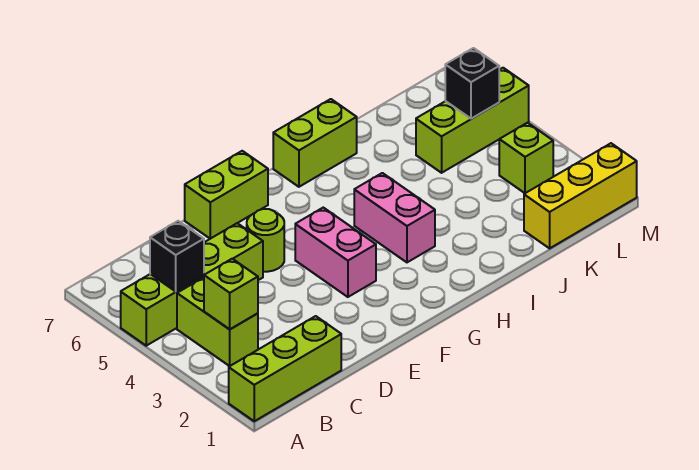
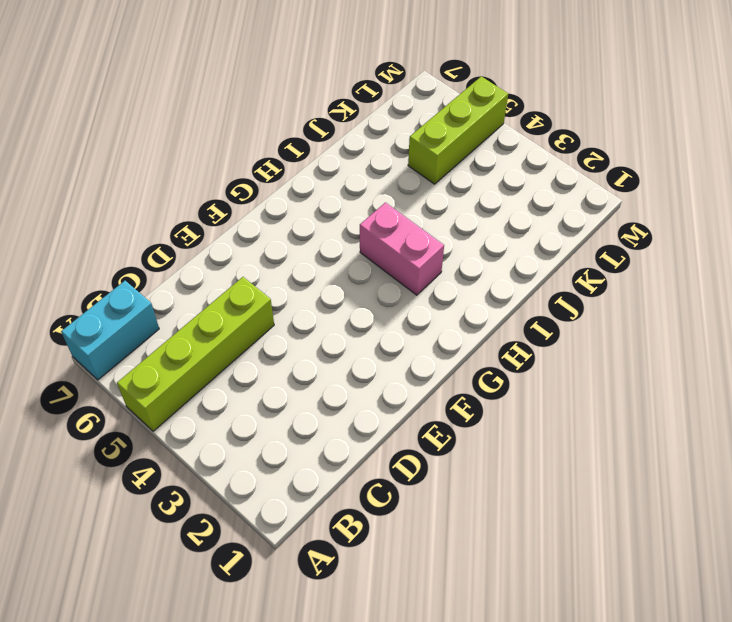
cyan 1x2 brick [61,281,159,380] -> none
none -> lime 1x3 brick [229,316,341,421]
none -> lime 1x2 brick [177,278,258,366]
none -> lime 1x1 round brick [247,209,284,272]

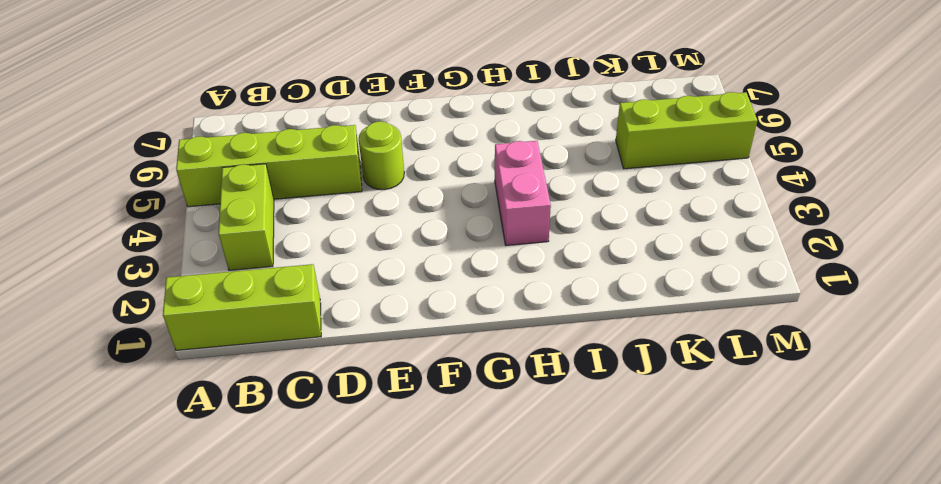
none -> lime 1x2 brick [185,151,268,239]
none -> pink 1x2 brick [295,208,376,297]
none -> lime 1x2 brick [273,99,357,187]

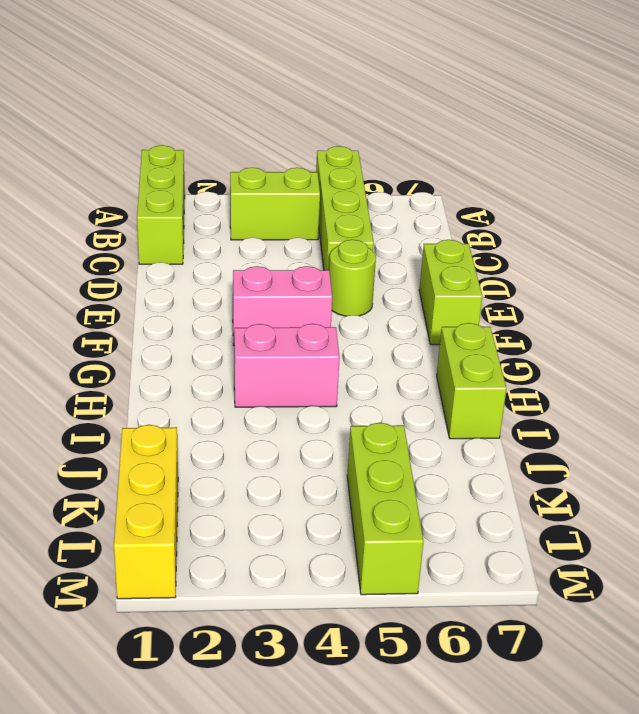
none -> lime 1x1 brick [499,123,553,193]
none -> lime 1x1 brick [204,259,258,329]
none -> black 1x1 brick [150,221,204,291]

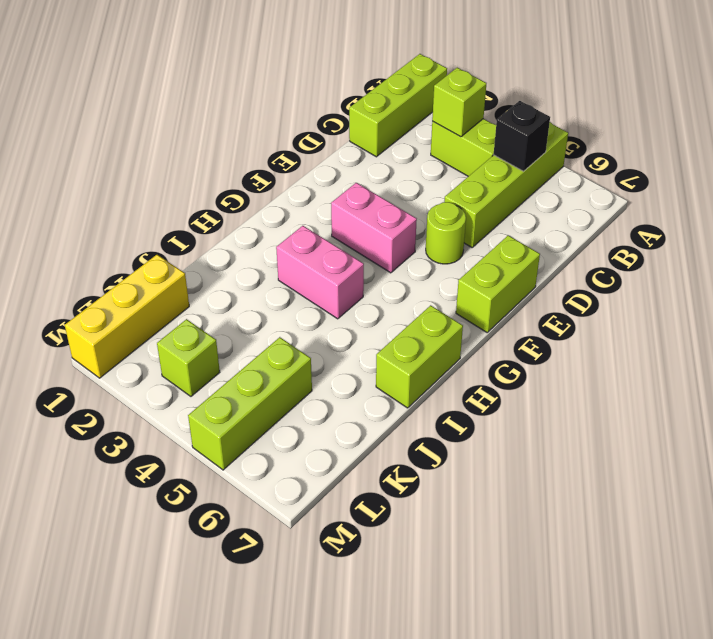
none -> black 1x1 brick [445,48,499,119]

